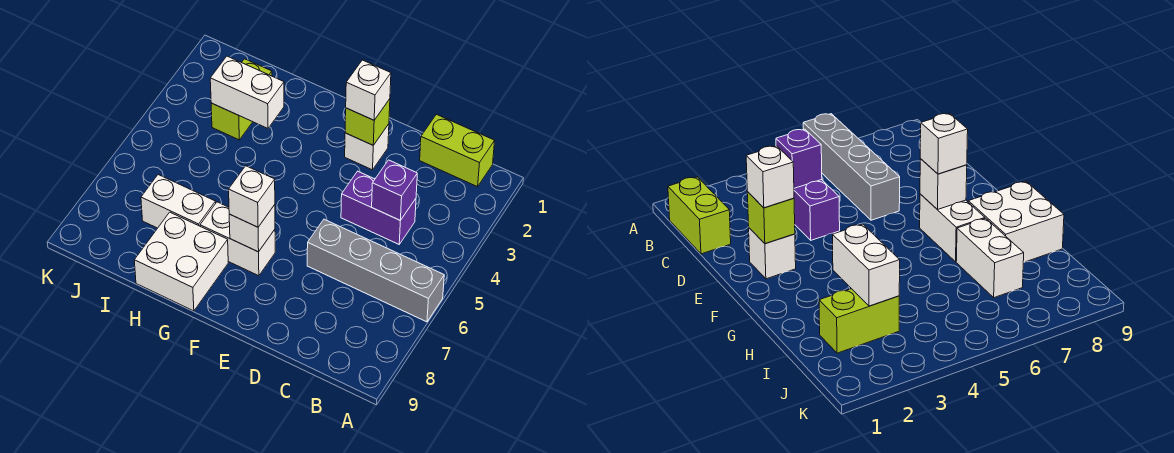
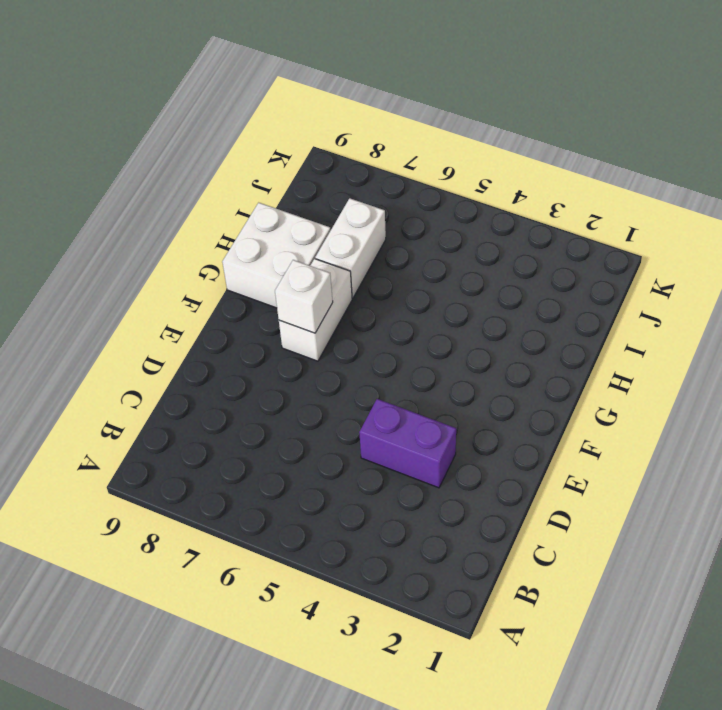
purple 1x2 brick [359,399,456,488] -> purple 1x2 brick turned to [341,171,416,244]
none -> grey 1x4 brick [307,219,444,322]
none -> lime 1x2 brick [420,114,495,187]
none -> white 1x1 brick [345,124,389,170]

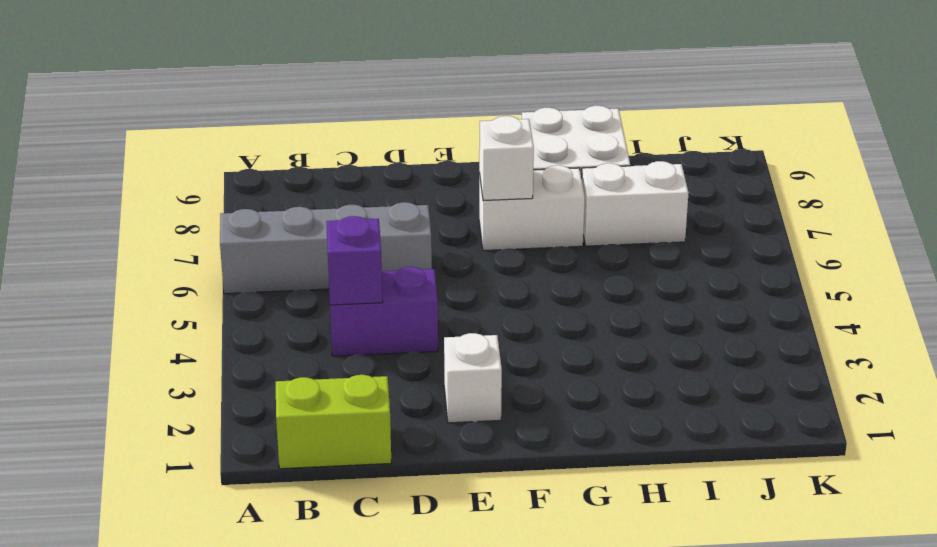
none -> lime 1x2 brick [211,59,272,140]
none -> lime 1x1 brick [345,99,390,145]
none -> white 1x2 brick [210,56,284,128]

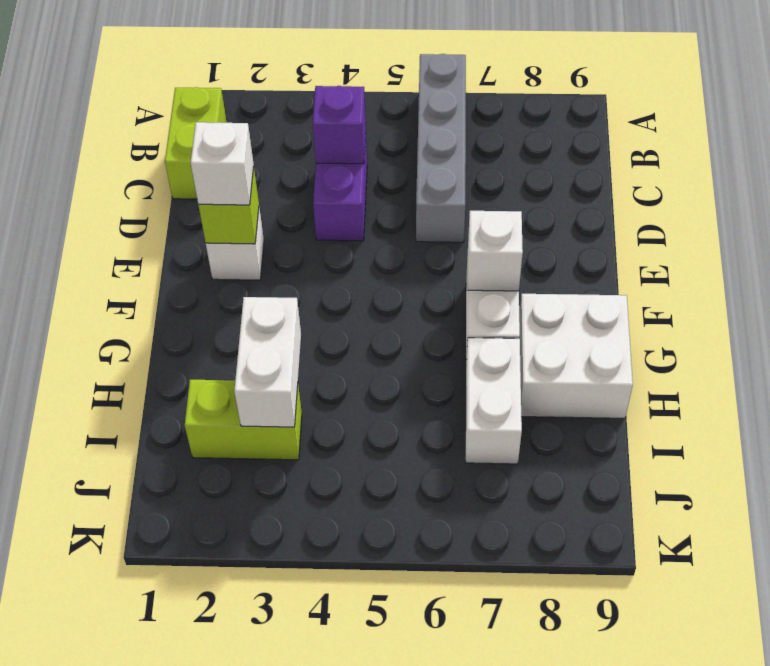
none -> white 1x1 brick [229,166,275,227]

